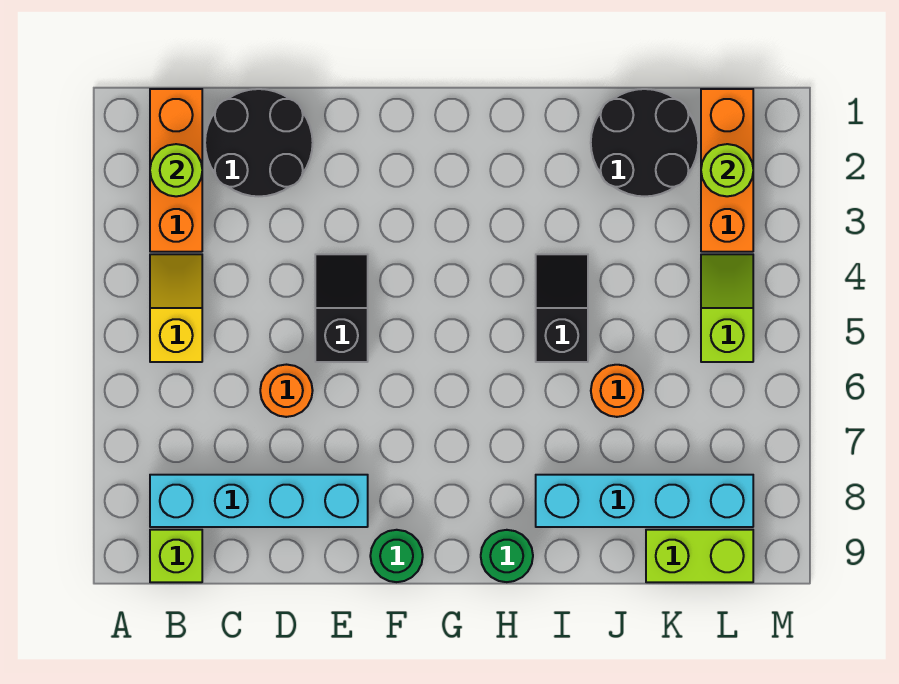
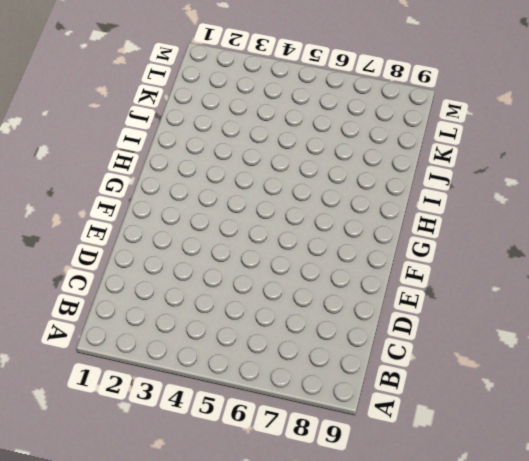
none -> orange 1x3 brick [150,89,202,252]
none -> yellow 1x2 slope [150,254,202,362]
none -> cyan 1x4 brick [150,475,368,527]

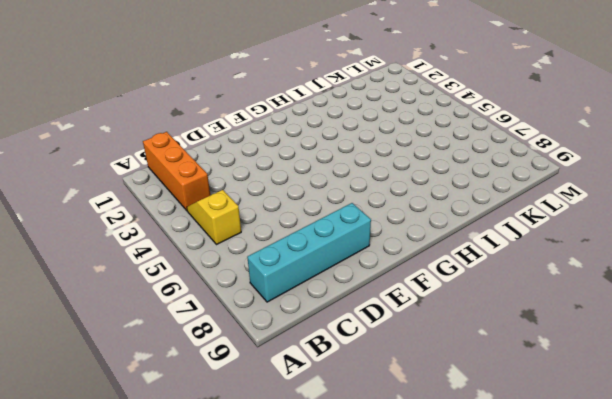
none -> lime 1x1 brick [150,530,202,582]
none -> black 2x2 round brick [205,89,313,196]
none -> orange 1x1 round brick [260,365,313,417]

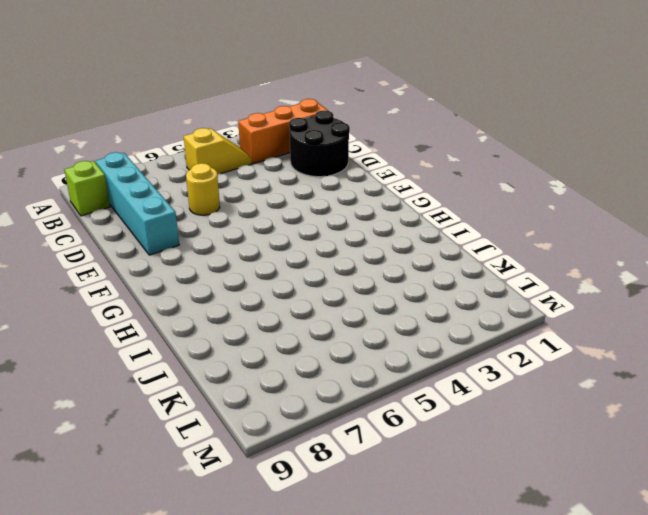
yellow 1x1 round brick [186,163,220,215] -> orange 1x1 round brick [260,365,313,417]
none -> black 1x2 slope [315,254,368,362]
none -> green 1x1 round brick [370,530,423,582]
none -> green 1x1 round brick [481,530,533,582]

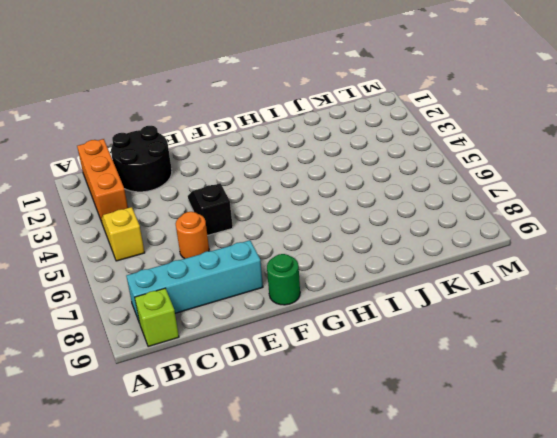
none -> green 1x1 round brick [481,530,533,582]
none -> black 1x2 slope [536,254,588,362]
none -> cyan 1x4 brick [536,475,753,527]

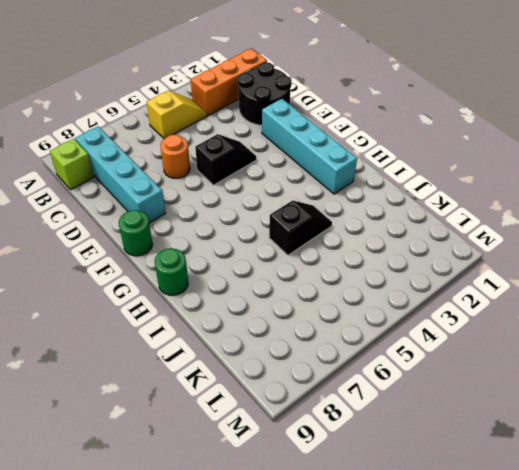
cyan 1x4 brick [262,99,357,194] -> cyan 1x4 brick moved to [536,475,753,527]
none -> black 2x2 round brick [591,89,698,197]
none -> orange 1x1 round brick [591,365,643,417]
none -> lime 1x2 brick [646,530,753,582]

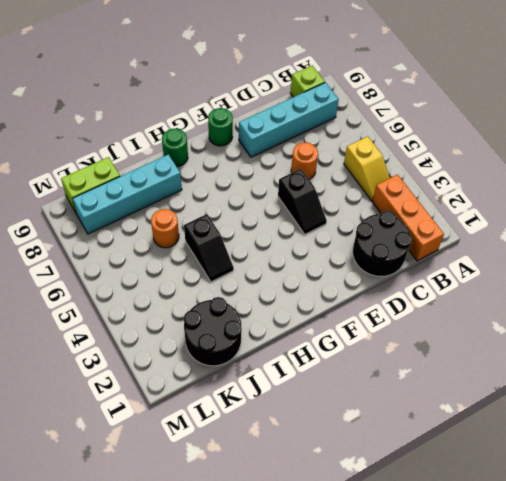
none -> orange 1x3 brick [701,89,753,252]
none -> lime 1x2 slope [701,254,753,362]
none -> lime 1x1 round brick [150,144,202,196]

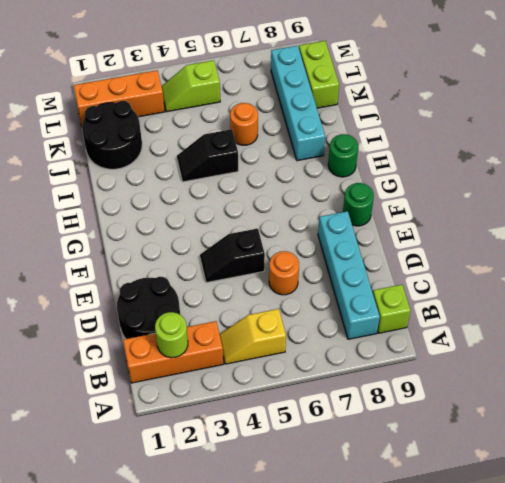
none -> lime 1x1 round brick [701,144,753,196]

